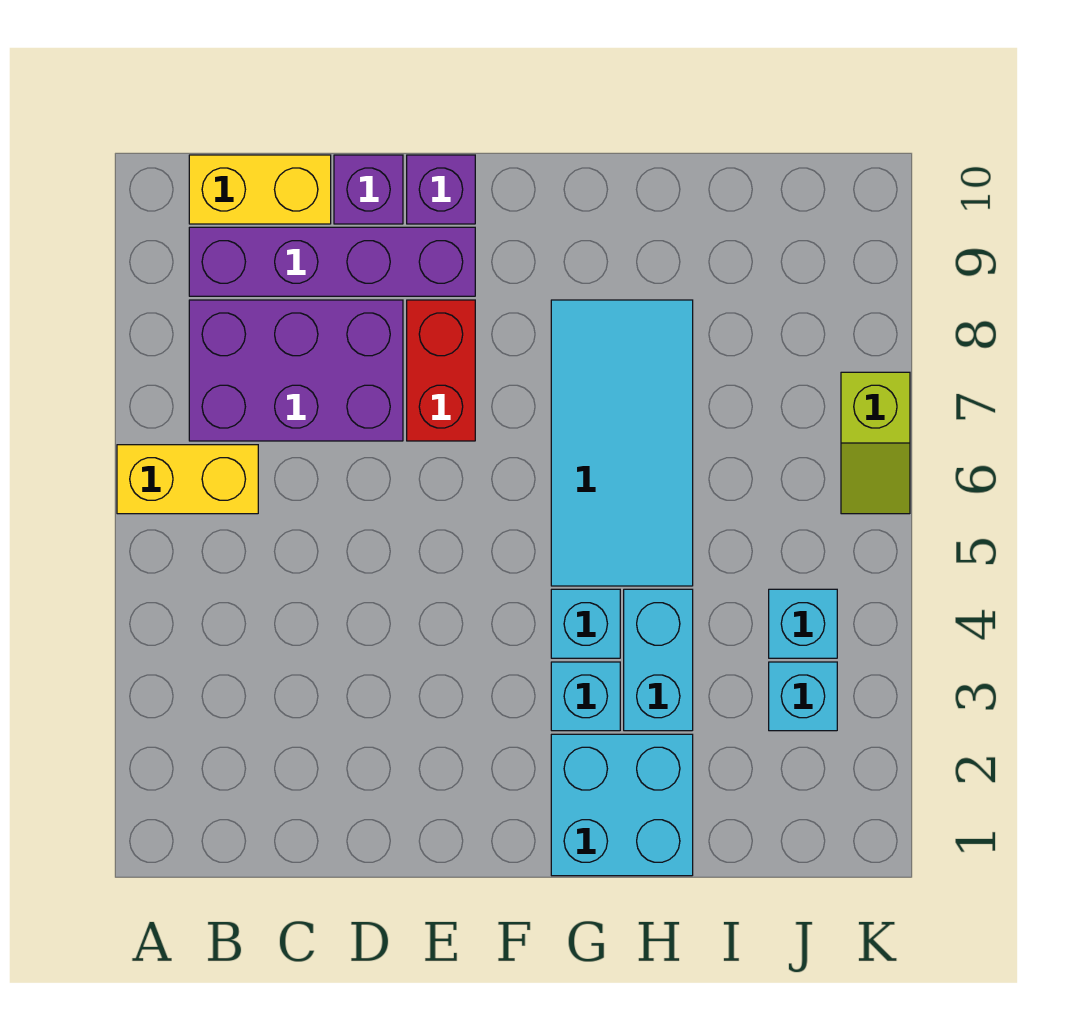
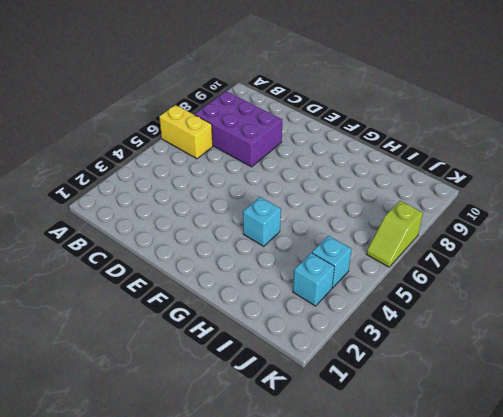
none -> purple 1x4 brick [189,227,475,296]
none -> yellow 1x2 brick [189,155,331,224]
none -> purple 1x1 brick [334,155,403,224]

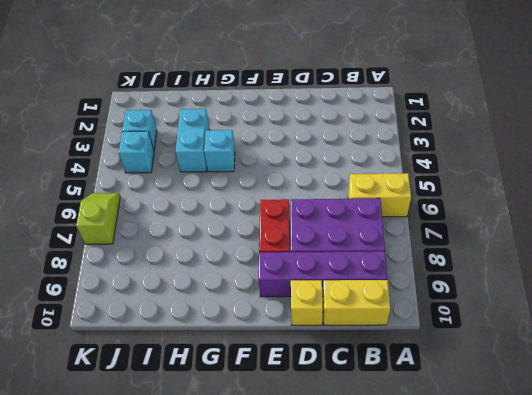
yellow 1x1 brick [291,280,323,325] -> purple 1x1 brick [334,155,403,224]
none -> purple 1x1 brick [407,155,475,224]
none -> cyan 2x2 brick [551,734,693,876]
none -> cyan 1x1 brick [551,662,620,731]

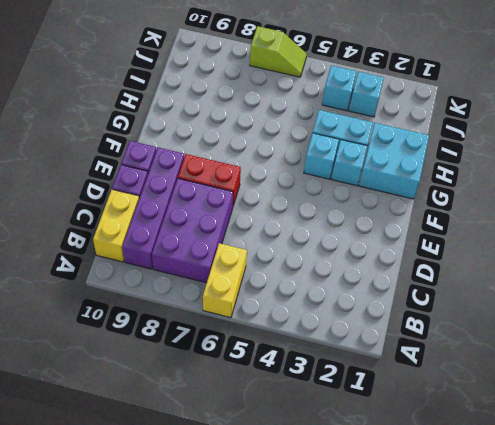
none -> cyan 2x4 tile [551,300,693,586]

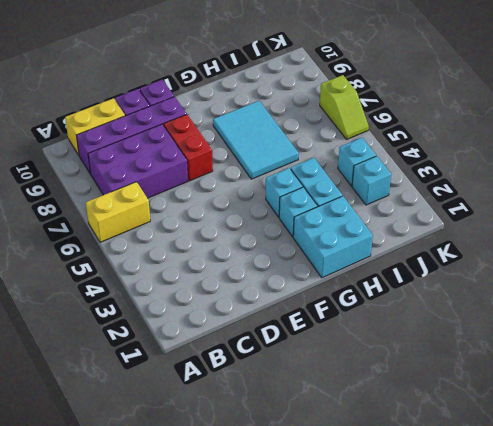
cyan 2x3 tile [213,101,299,179] -> cyan 2x4 tile [551,300,693,586]

